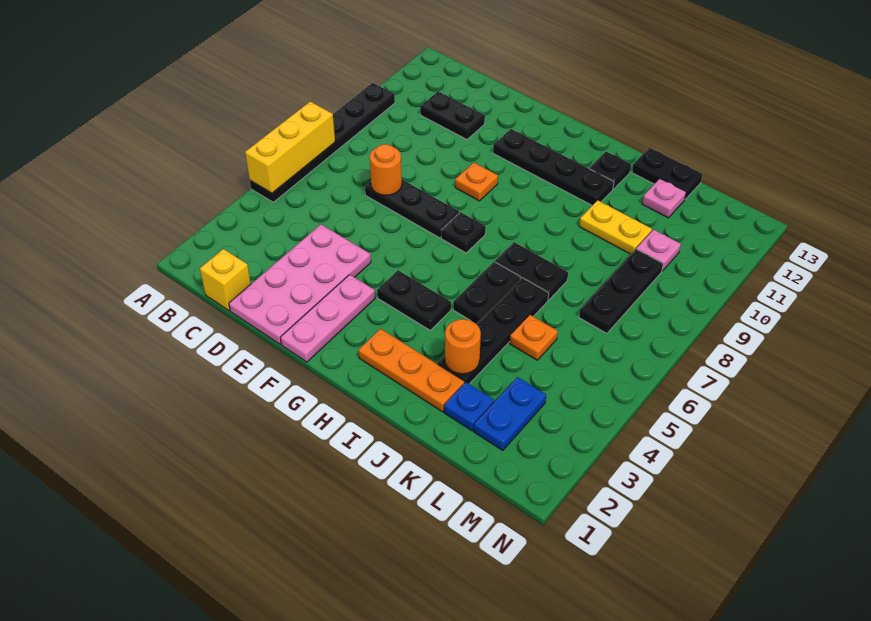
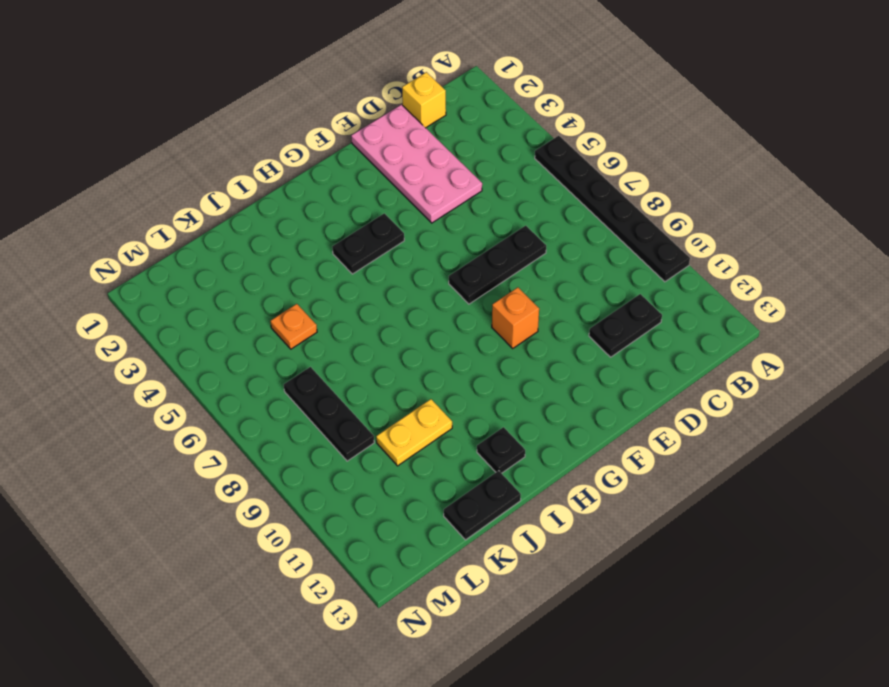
orange 1x1 brick [492,287,539,348] -> orange 1x1 plate [455,163,498,201]
none -> pink 1x3 plate [280,275,375,362]
none -> black 1x4 plate [493,129,614,205]
none -> black 1x1 plate [441,212,486,253]

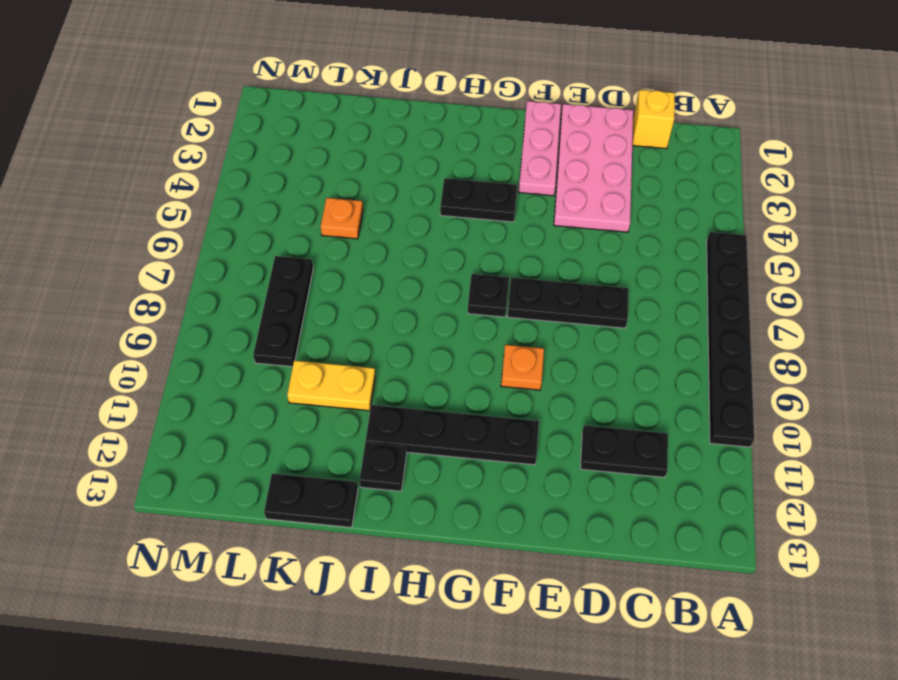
none -> orange 1x3 plate [358,329,464,412]
none -> black 1x2 plate [453,262,520,324]
none -> black 1x2 plate [495,242,568,300]

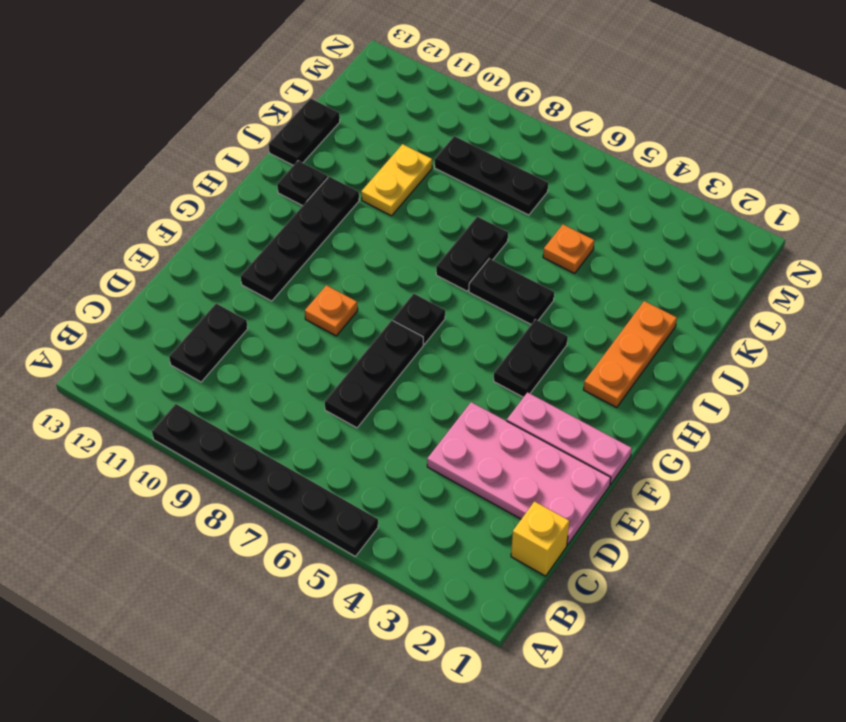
none -> black 1x4 plate [438,278,549,384]
none -> blue 1x1 plate [444,382,494,431]
none -> pink 1x1 plate [642,179,686,218]

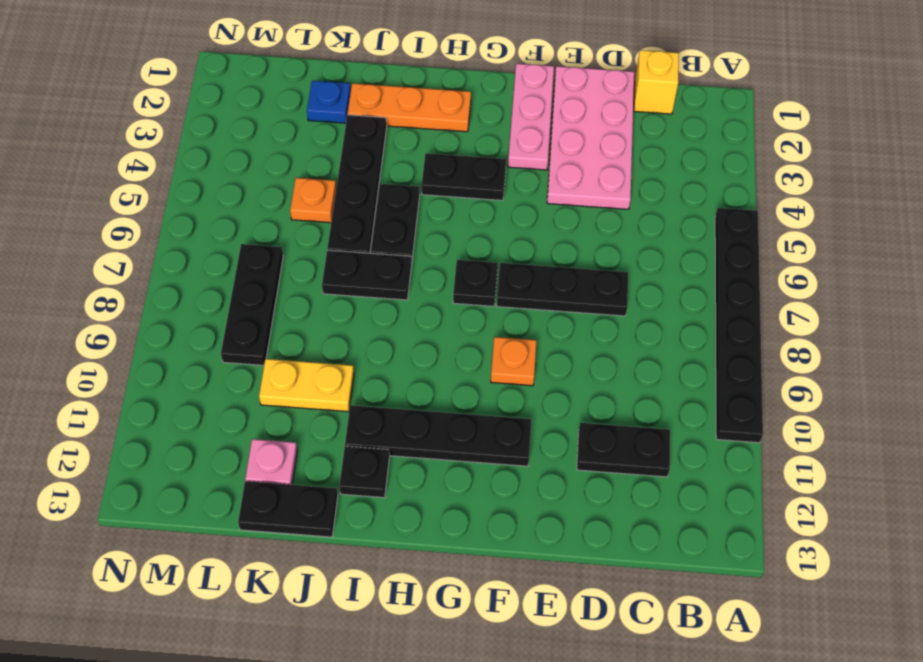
none -> blue 1x2 plate [474,377,546,451]
none -> pink 1x1 plate [636,230,681,271]
none -> yellow 1x3 brick [245,102,335,193]

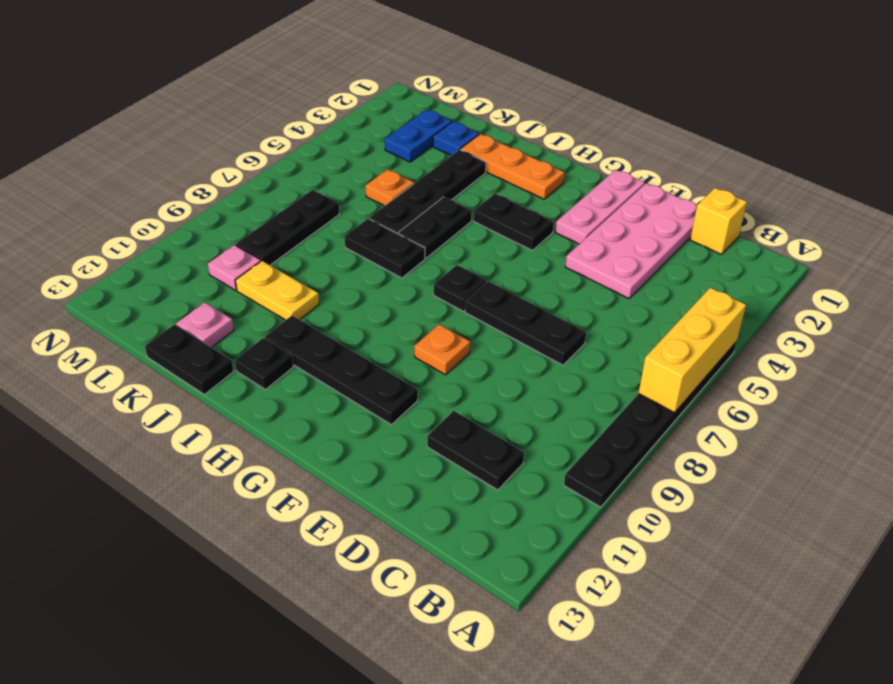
none -> orange 1x1 round brick [370,144,402,195]
none -> orange 1x1 round brick [445,319,481,374]

